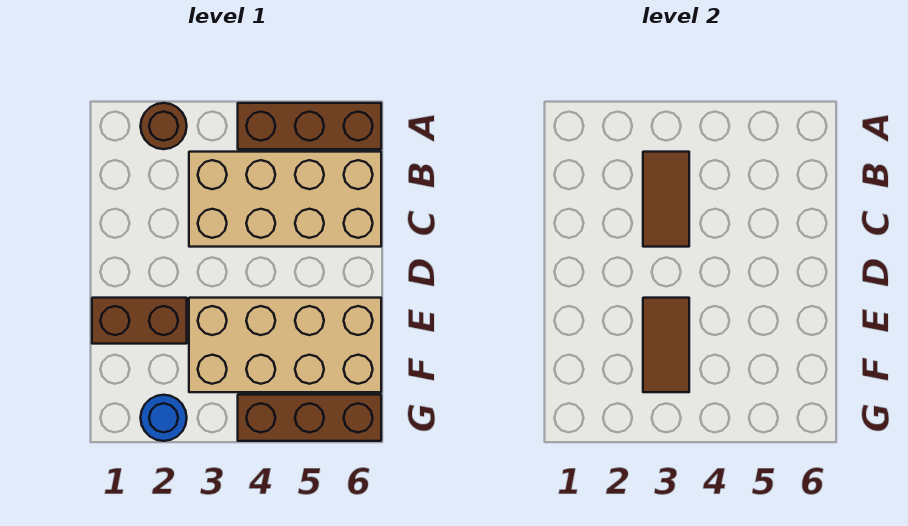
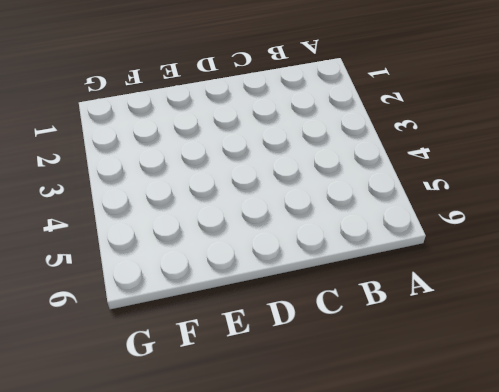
none -> brown 1x1 round brick [141,103,187,149]
none -> brown 1x3 brick [238,103,381,149]

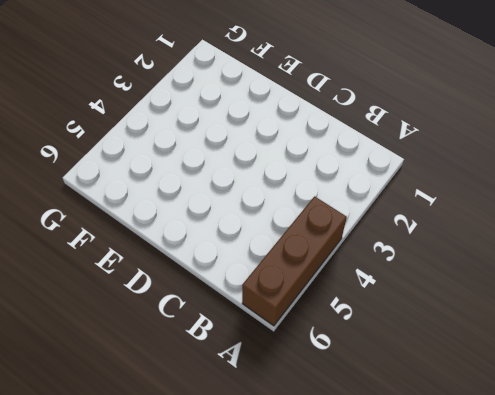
none -> brown 1x1 round brick [141,103,187,149]
none -> tan 2x4 brick [189,152,381,247]

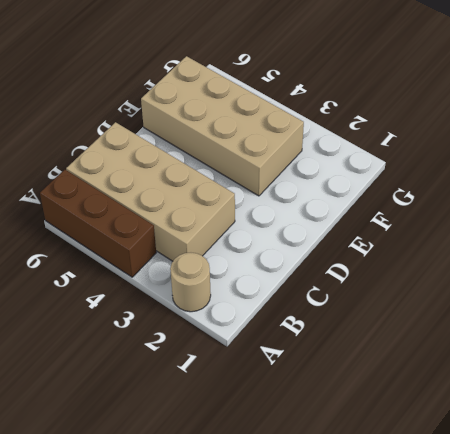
tan 1x1 round brick [170,253,211,312] -> brown 1x1 round brick [141,103,187,149]
none -> brown 1x2 brick [92,298,187,344]
none -> blue 1x1 round brick [141,395,187,441]

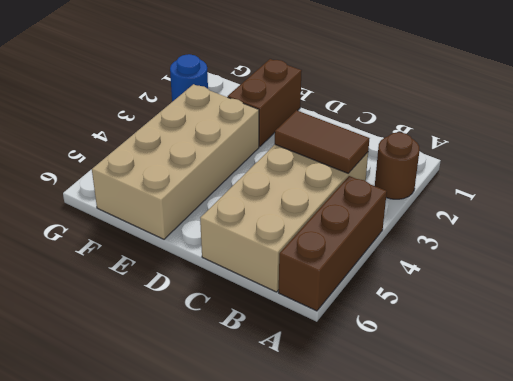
none -> brown 1x3 brick [238,395,381,441]
none -> brown 1x2 tile [643,298,689,392]

